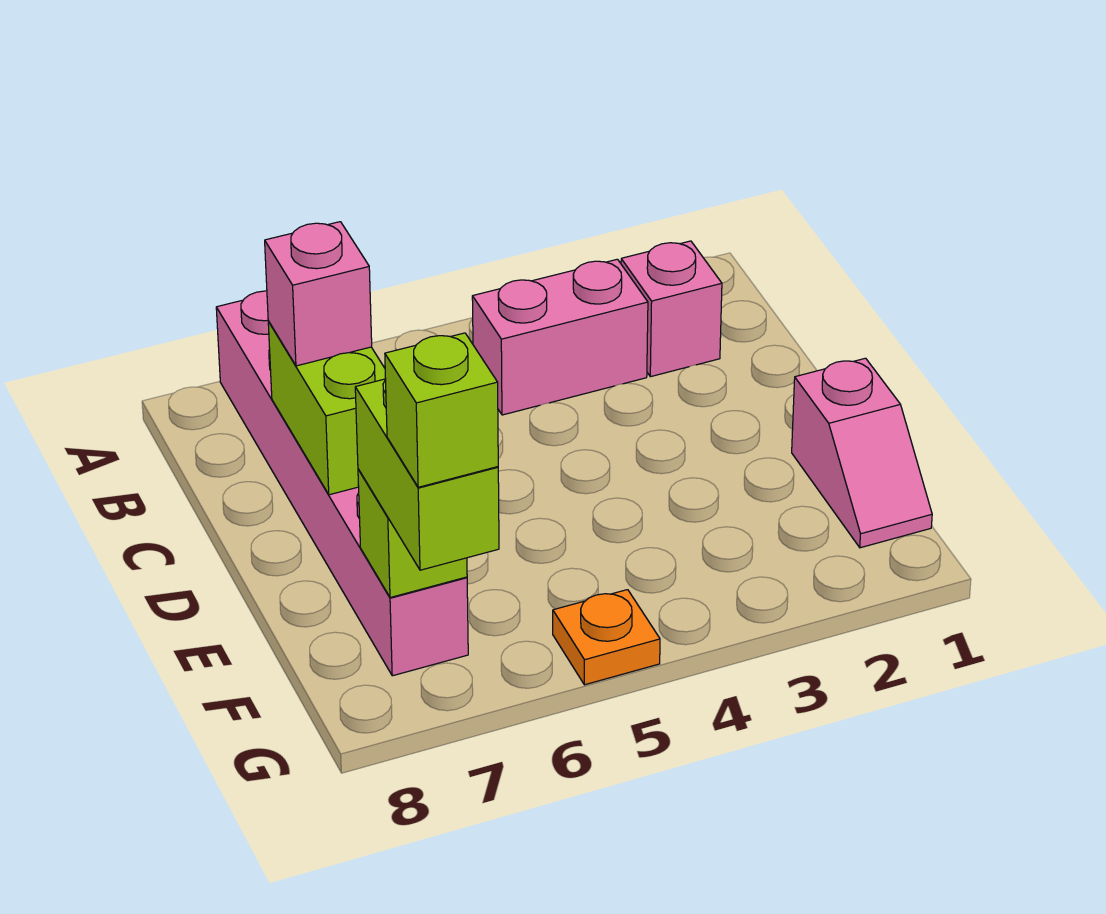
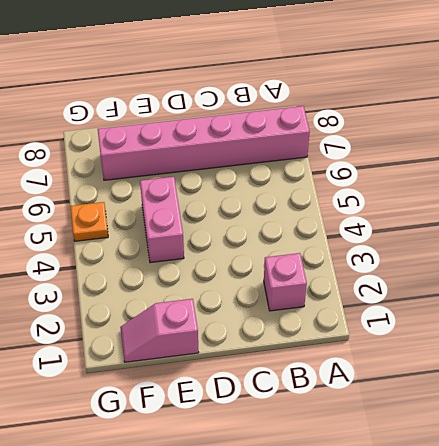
pink 1x2 brick [140,177,184,263] -> pink 1x2 brick moved to [472,259,648,415]
none -> lime 1x2 brick [268,321,386,495]
none -> lime 1x1 brick [358,469,467,598]

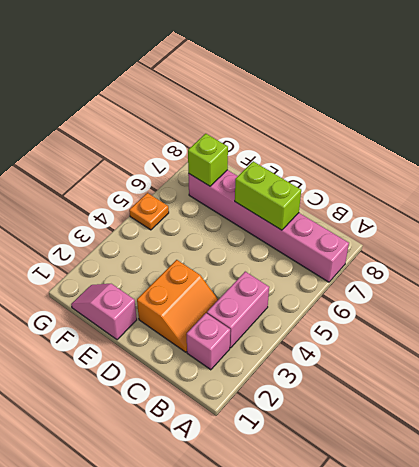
orange 2x2 slope [137,260,218,352] -> none
none -> pink 1x1 brick [265,222,372,366]
none -> lime 1x2 brick [355,379,499,570]

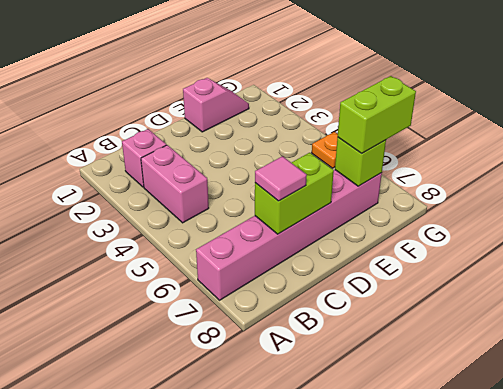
pink 1x1 tile [255,156,307,201] -> pink 1x1 brick [265,222,372,366]
none -> lime 1x1 brick [385,333,498,487]

